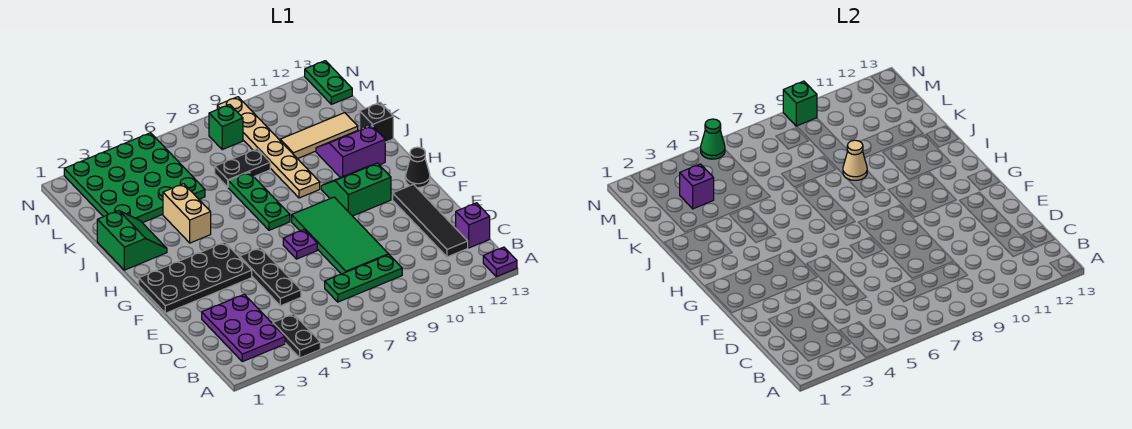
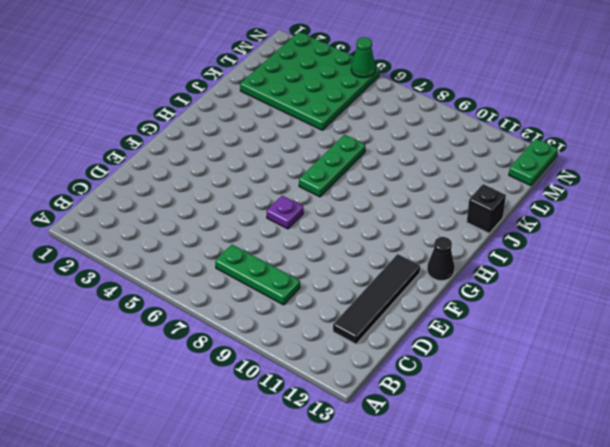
none -> black 1x2 plate [273,314,320,358]
none -> purple 1x1 plate [483,247,517,277]
none -> purple 2x3 plate [202,294,285,362]

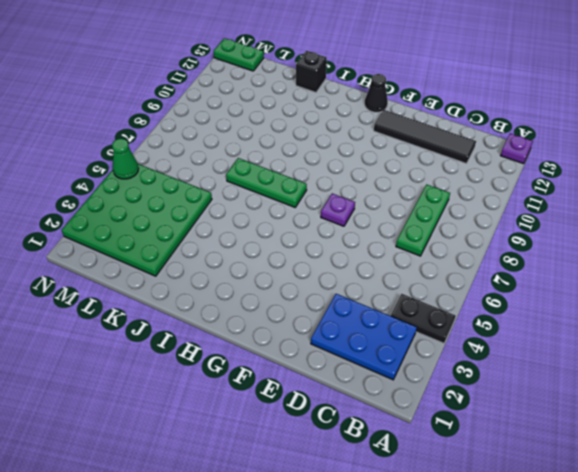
blue 2x3 plate [311,294,417,380] -> purple 2x3 plate [202,294,285,362]
none -> purple 1x1 brick [456,203,490,248]
none -> black 1x3 plate [240,248,301,306]
none -> green 2x4 tile [292,197,388,274]

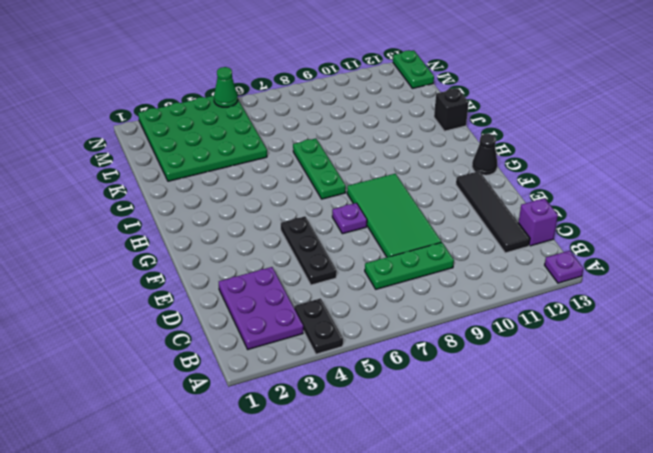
none -> black 2x4 plate [139,242,252,313]
none -> green 2x2 slope [321,163,391,216]
none -> green 2x2 slope [97,211,167,270]

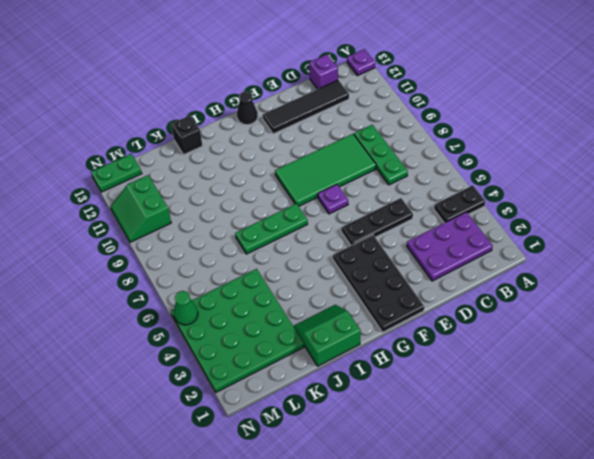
green 2x2 slope [110,175,171,242] -> green 2x2 slope moved to [321,163,391,216]
none -> tan 1x2 brick [163,184,211,243]
none -> tan 1x6 plate [217,97,320,198]
none -> purple 2x2 slope [316,125,385,178]

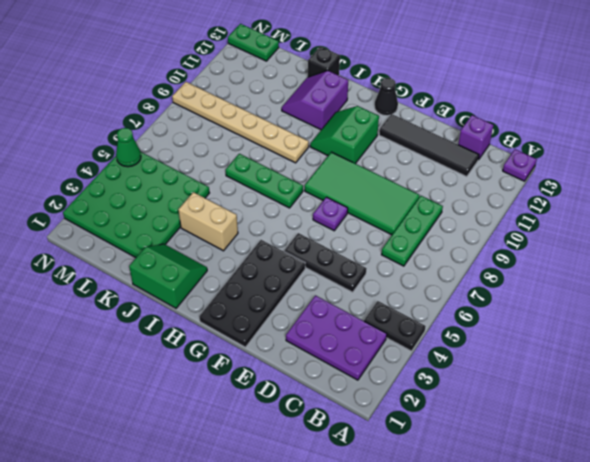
none -> black 1x2 plate [215,149,270,187]
none -> tan 1x3 tile [280,113,358,159]
none -> green 1x1 brick [209,105,243,149]

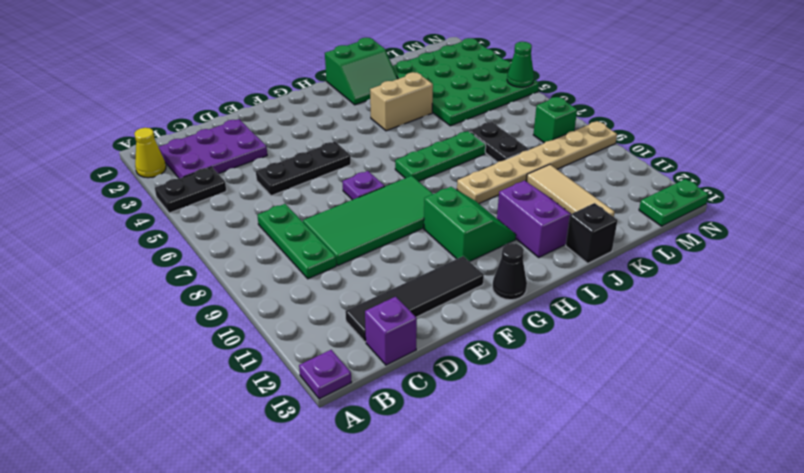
yellow 1x1 cone [134,128,166,178] -> none
none -> black 2x4 plate [139,242,252,313]
none -> tan 1x1 cone [843,140,867,180]
none -> purple 1x1 brick [680,164,714,209]

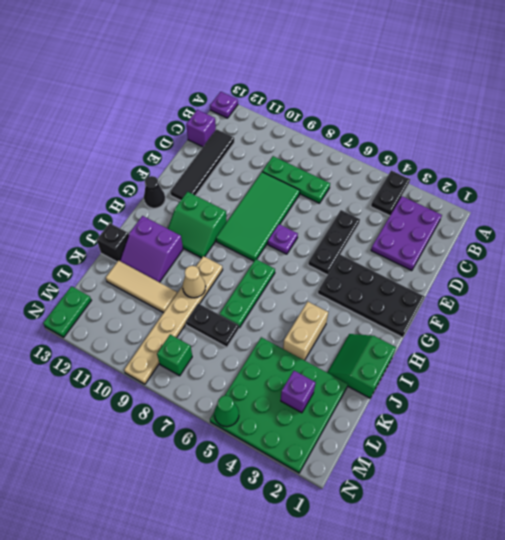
none -> green 1x1 brick [783,81,817,126]

